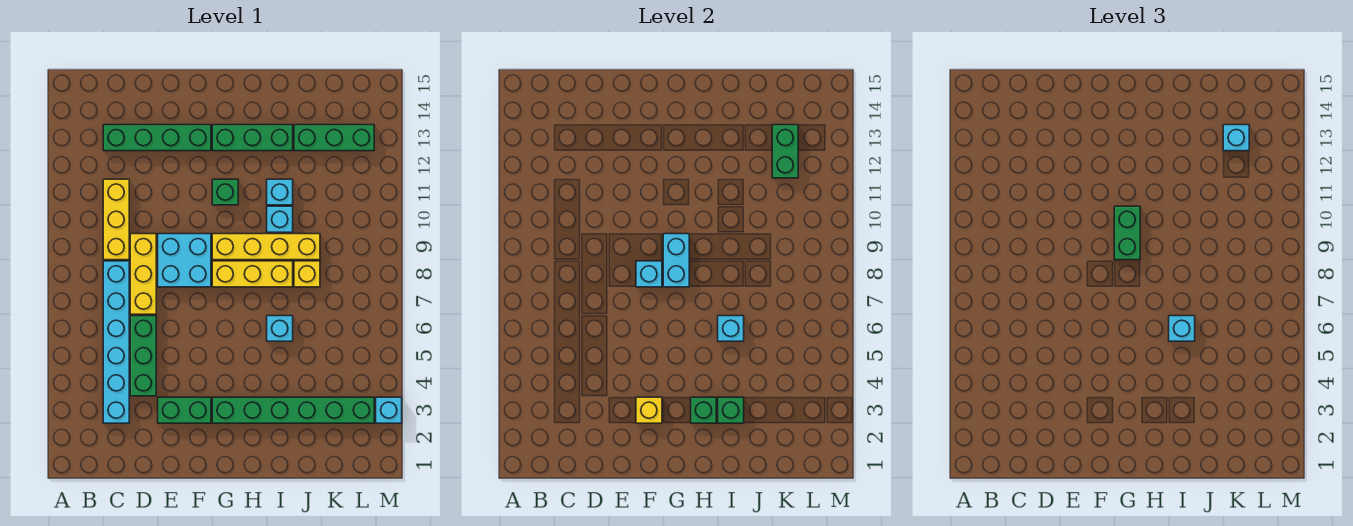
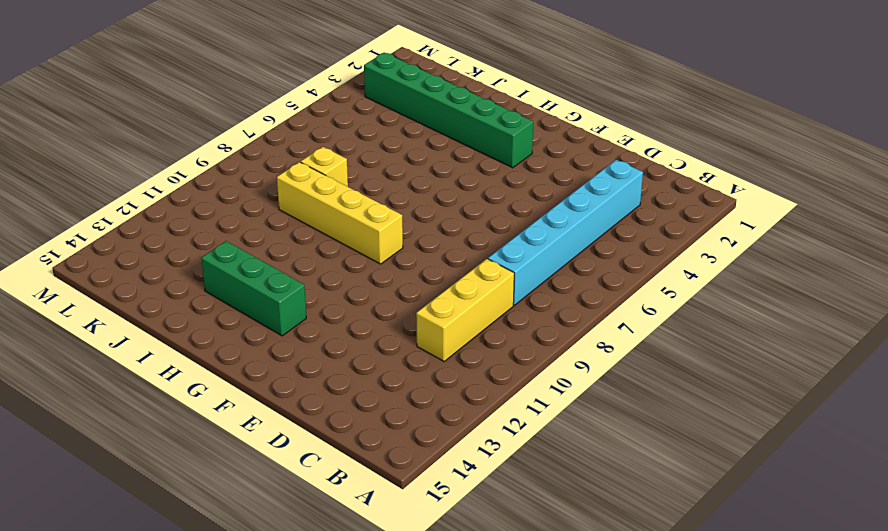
none -> green 1x4 brick [103,125,211,151]
none -> green 1x3 brick [130,316,156,396]
none -> yellow 1x3 brick [130,234,156,314]

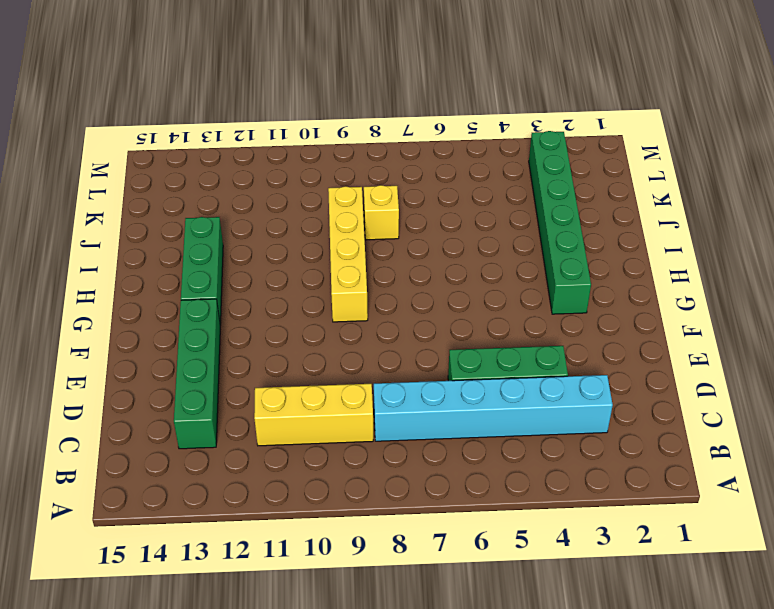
none -> yellow 1x3 brick [130,234,156,314]
none -> green 1x2 brick [158,397,211,423]
none -> cyan 2x2 brick [158,234,211,287]

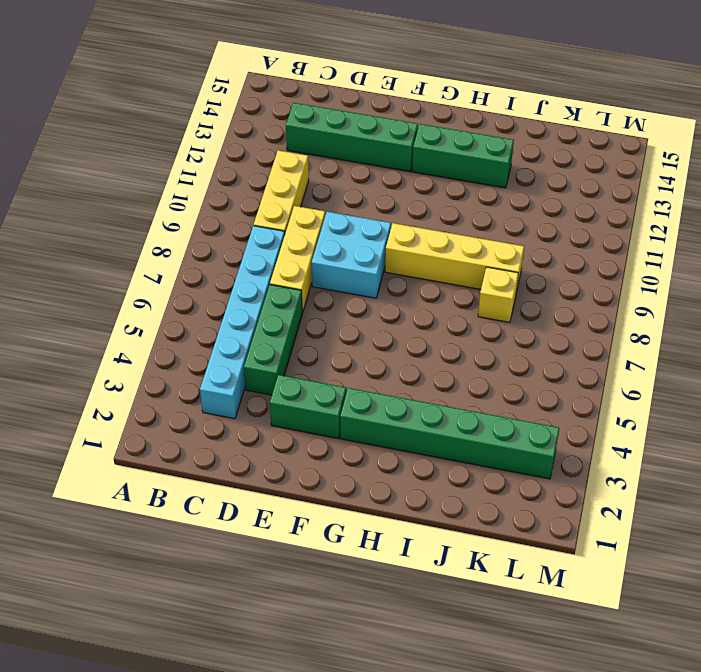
none -> yellow 1x3 brick [212,261,293,287]
none -> green 1x1 brick [212,179,238,205]
none -> cyan 1x1 brick [267,316,293,341]

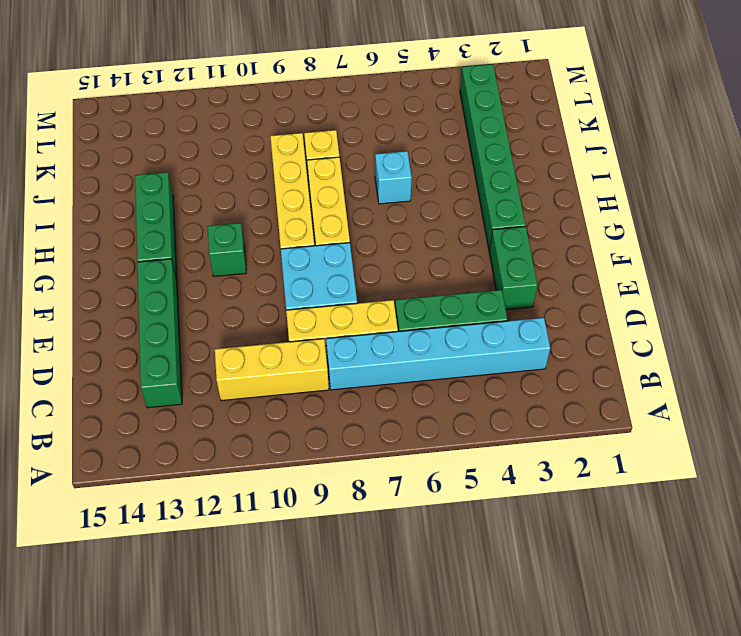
none -> cyan 1x1 brick [267,206,293,232]
none -> cyan 1x1 brick [267,179,293,205]
none -> green 1x3 brick [294,125,374,151]

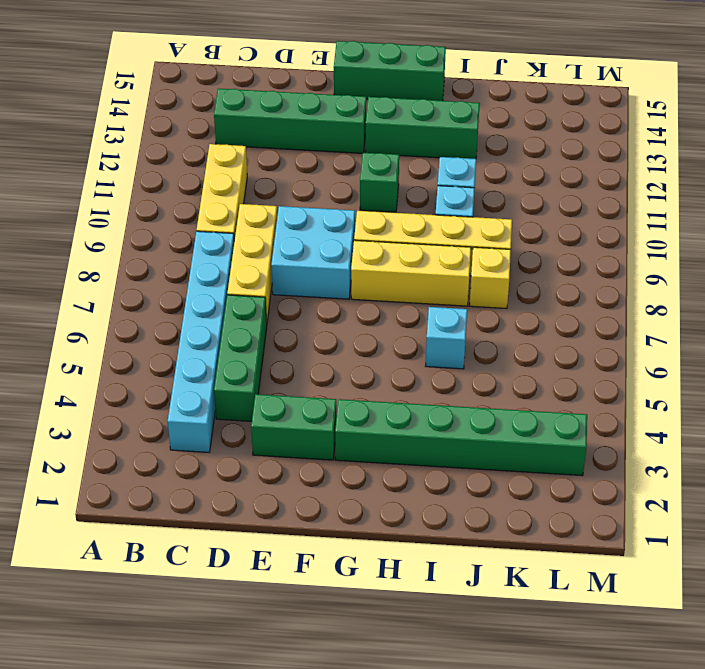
green 1x3 brick [334,41,446,101] -> green 1x3 brick moved to [294,125,374,151]
none -> cyan 1x1 brick [376,397,402,423]
none -> yellow 1x1 brick [636,397,662,423]
none -> cyan 1x1 brick [636,261,662,287]

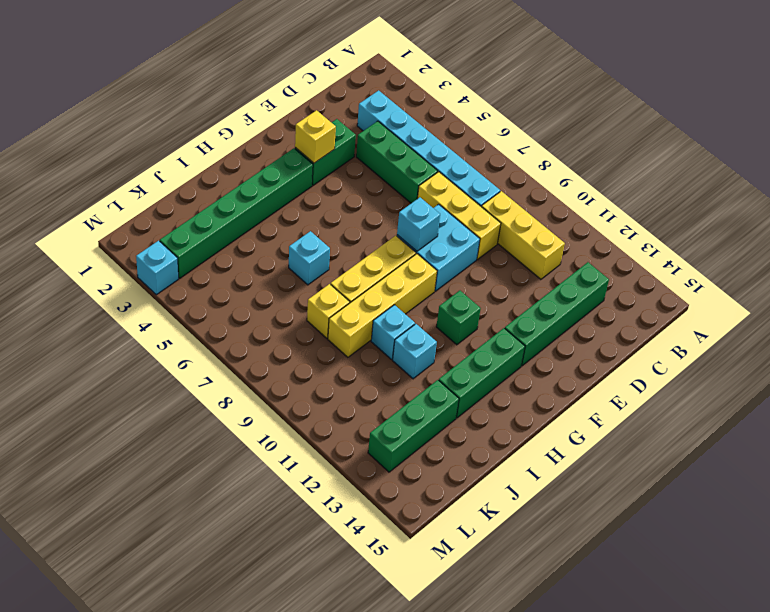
none -> cyan 1x2 brick [663,234,689,287]
none -> green 1x1 brick [691,397,716,423]
none -> green 1x1 brick [718,397,744,423]

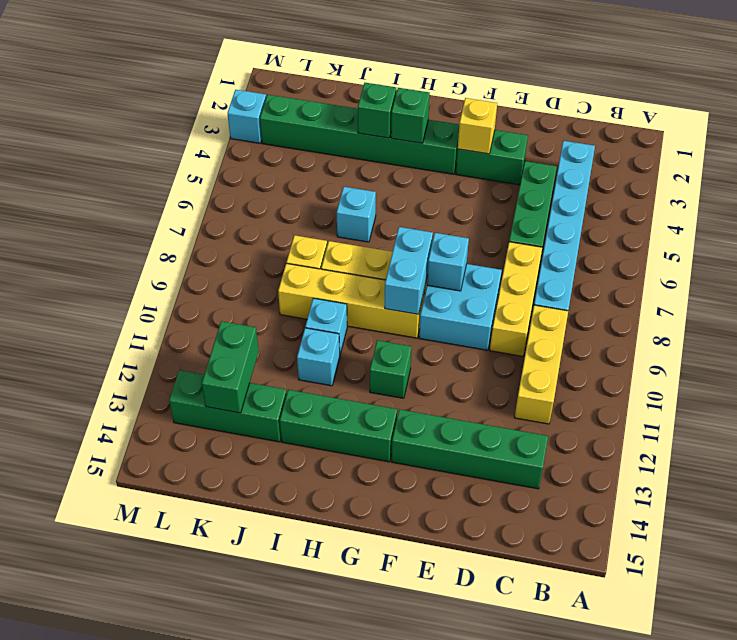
none -> cyan 1x1 brick [718,316,744,341]
none -> green 1x2 brick [1114,206,1140,260]
none -> cyan 1x1 brick [1169,316,1195,341]

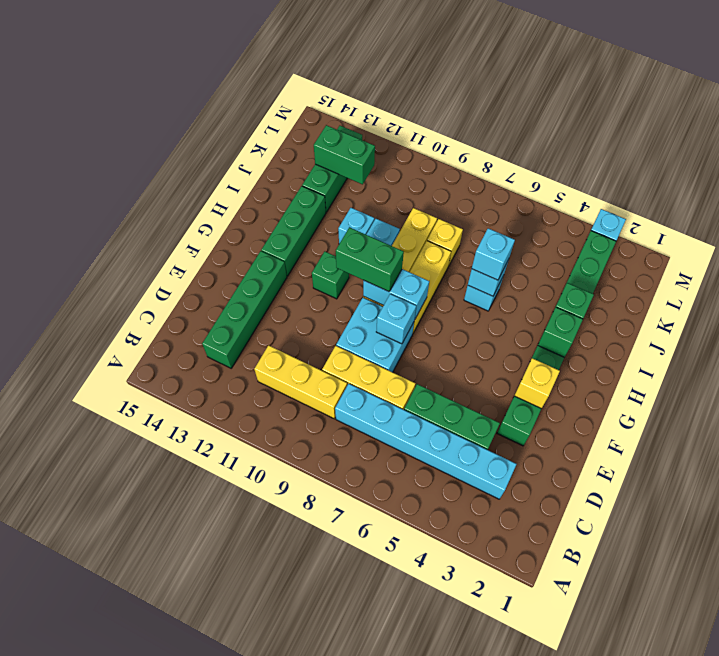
none -> cyan 1x1 brick [1223,125,1249,151]

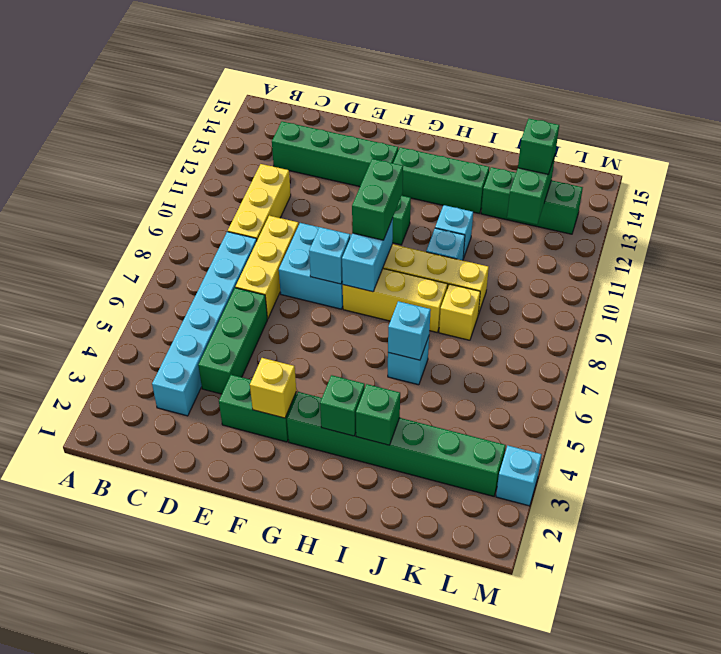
green 1x1 brick [518,119,559,174] -> cyan 1x1 brick [1223,125,1249,151]
none -> cyan 1x1 brick [1169,316,1195,341]

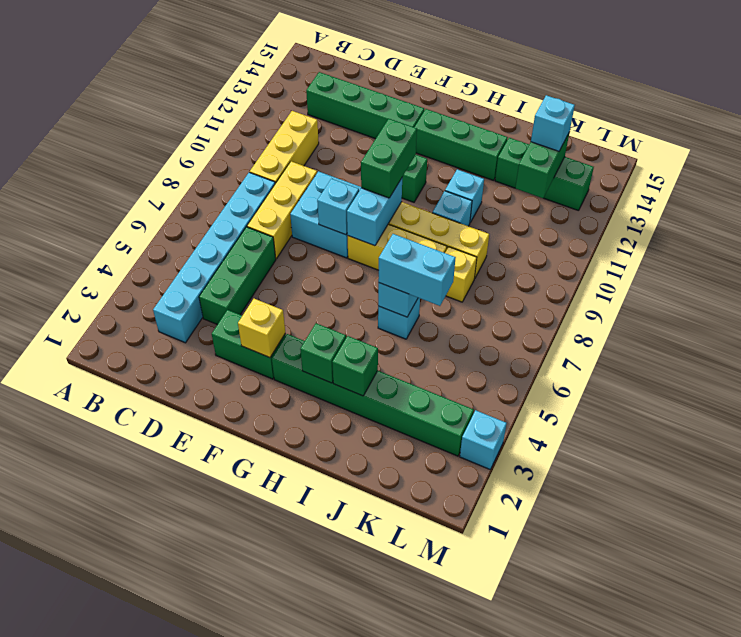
cyan 1x2 brick [378,234,456,306] -> cyan 1x1 brick [1169,316,1195,341]

